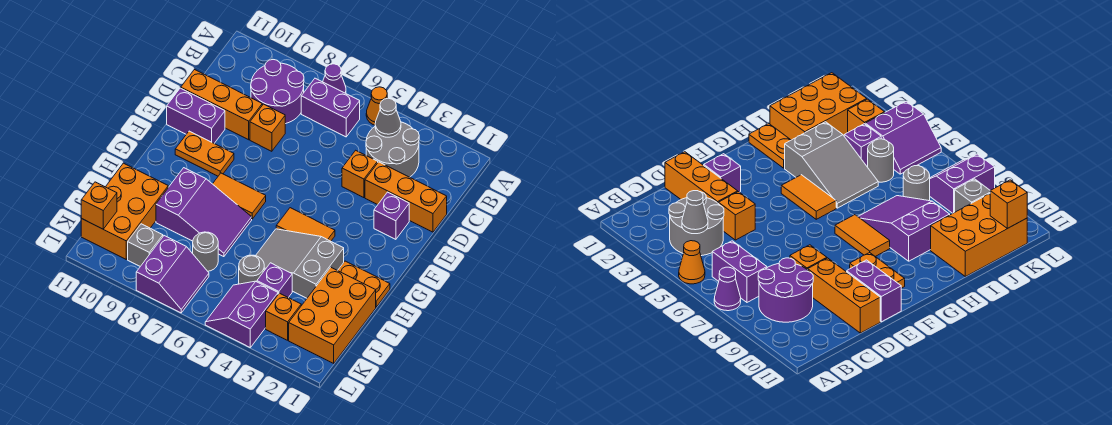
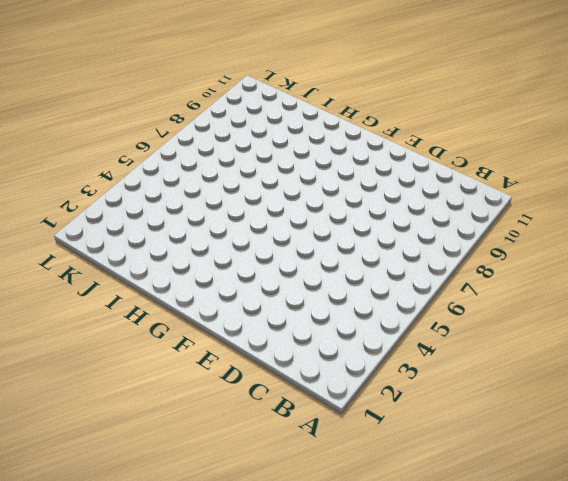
none -> orange 1x1 cone [366,87,387,125]
none -> purple 1x1 cone [323,64,346,93]
none -> grey 2x2 round brick [366,122,419,177]

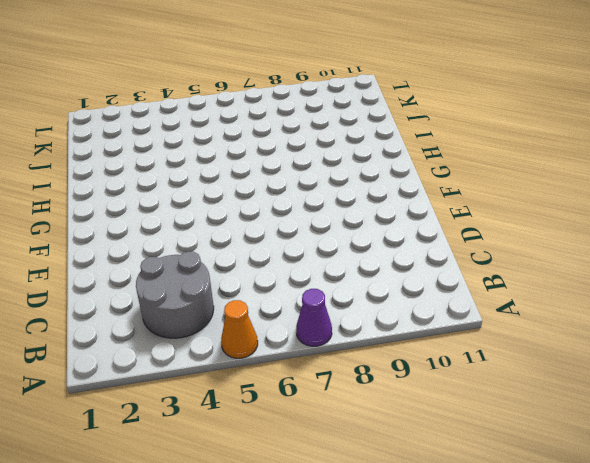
none -> purple 1x2 brick [301,78,360,137]
none -> purple 2x2 round brick [251,60,304,124]
none -> orange 1x3 brick [365,162,447,232]

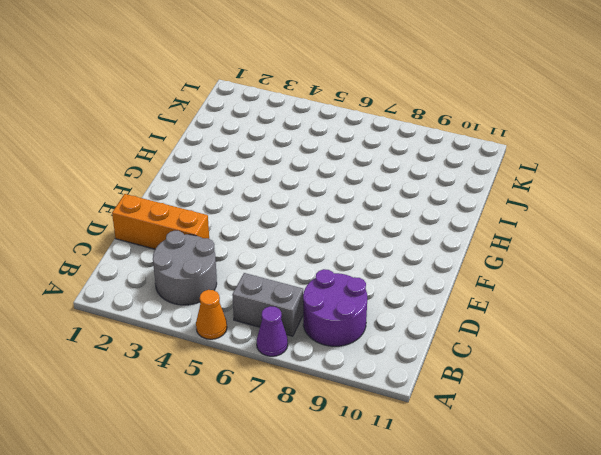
grey 1x2 brick [232,273,303,336] -> purple 1x2 brick [301,78,360,137]
none -> orange 1x1 brick [342,150,378,198]
none -> orange 1x1 brick [250,104,285,151]
none -> orange 1x3 brick [181,70,262,140]

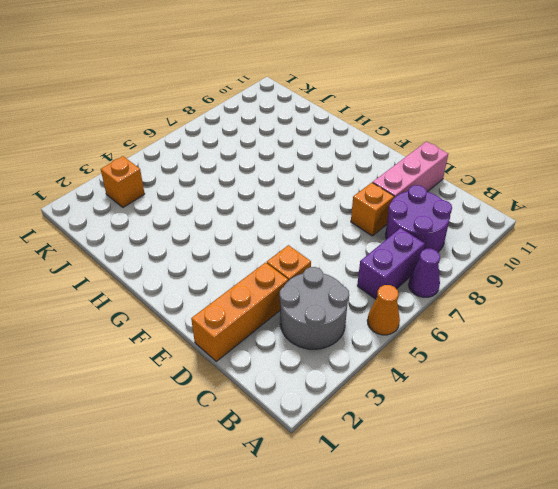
pink 1x3 brick [373,142,448,198] -> orange 1x3 brick [181,70,262,140]
none -> purple 1x1 brick [374,192,409,239]
none -> purple 1x2 brick [167,88,225,143]
none -> orange 1x2 plate [175,131,234,176]

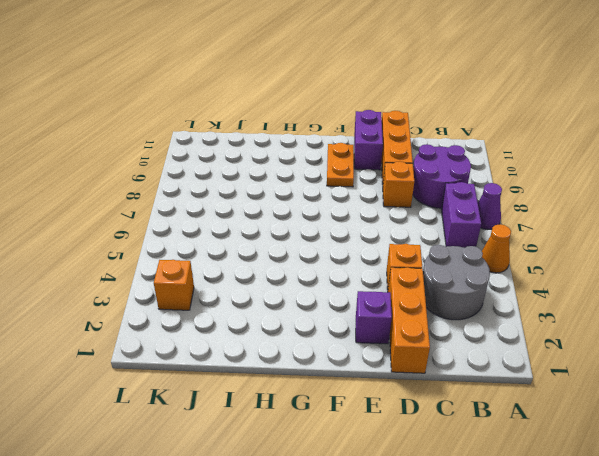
none -> orange 1x2 tile [276,208,335,241]
none -> orange 1x2 tile [213,173,266,219]
none -> orange 1x2 plate [338,261,390,307]

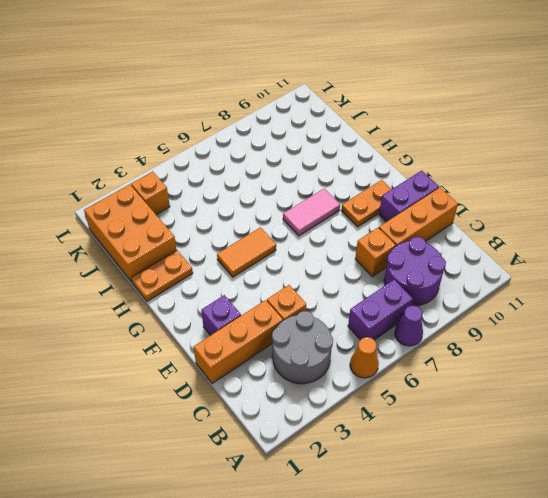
pink 1x2 tile [283,189,340,236] -> orange 1x2 tile [213,173,266,219]
none -> grey 2x3 slope [256,229,344,298]
none -> purple 2x3 slope [156,168,252,257]
none -> orange 2x3 brick [81,163,168,259]

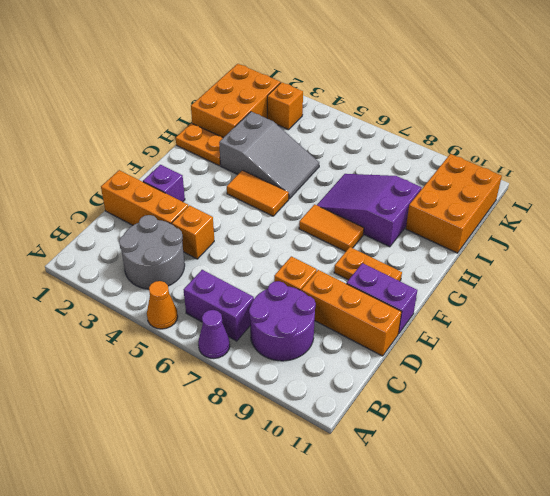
none -> purple 1x1 brick [257,263,292,298]
none -> grey 1x1 round brick [239,255,264,284]
none -> grey 1x1 round brick [193,232,218,271]

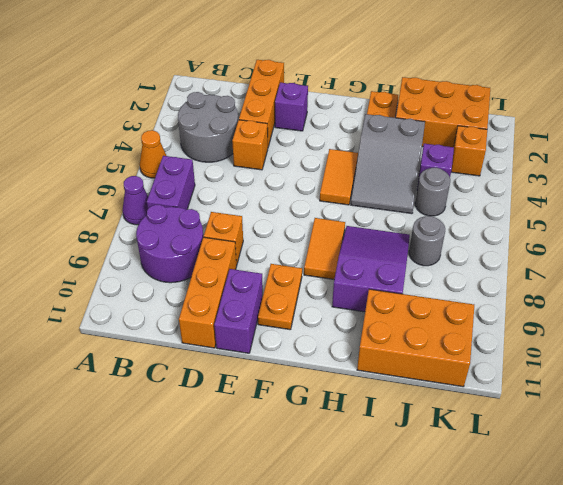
none -> purple 2x2 slope [205,281,278,347]
none -> purple 2x2 slope [136,236,209,313]
none -> grey 1x1 brick [128,224,163,266]

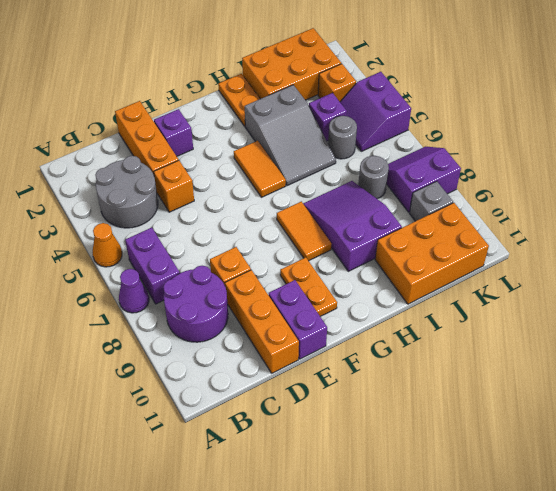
purple 2x2 slope [340,72,411,151] -> purple 2x2 slope turned to [205,281,278,347]
none -> grey 1x1 cone [375,98,401,137]
none -> orange 1x1 brick [81,182,117,229]

